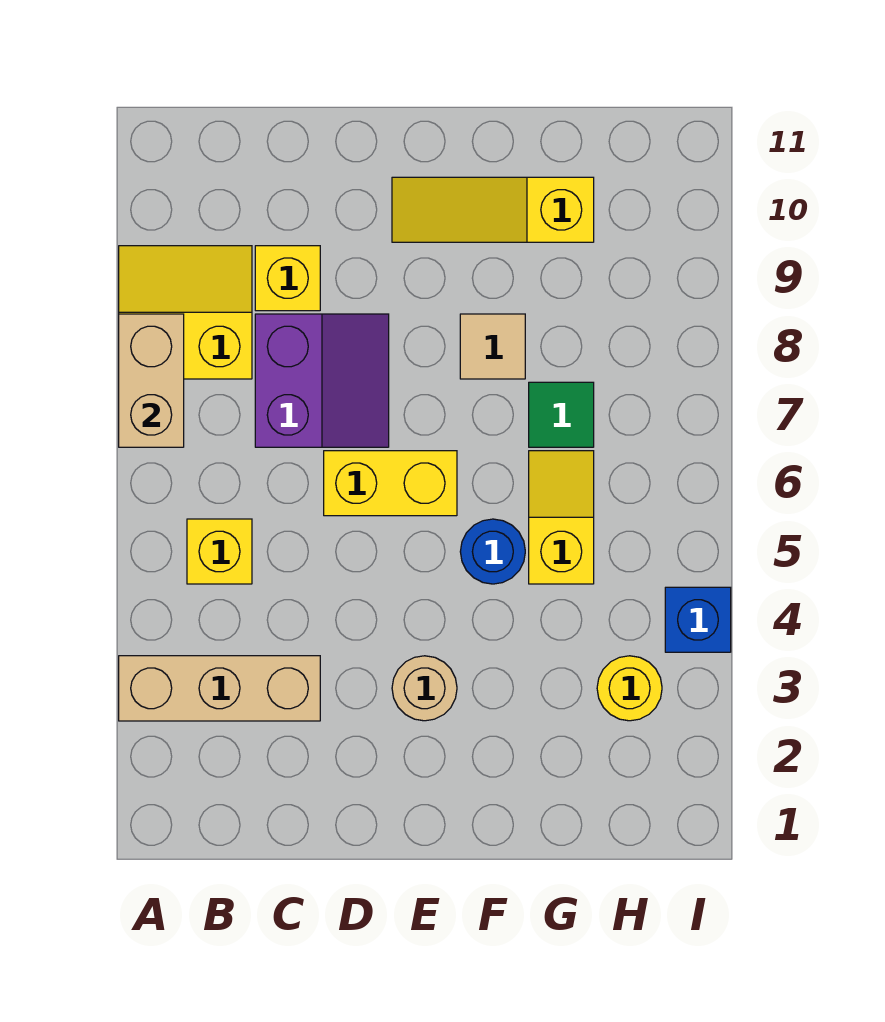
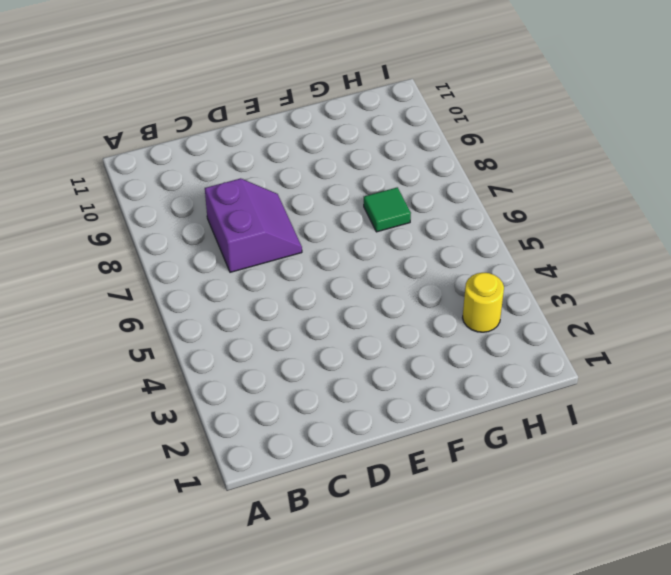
none -> tan 1x3 brick [119,656,320,721]
none -> yellow 2x2 slope [119,246,252,379]
none -> yellow 1x1 brick [187,519,252,584]

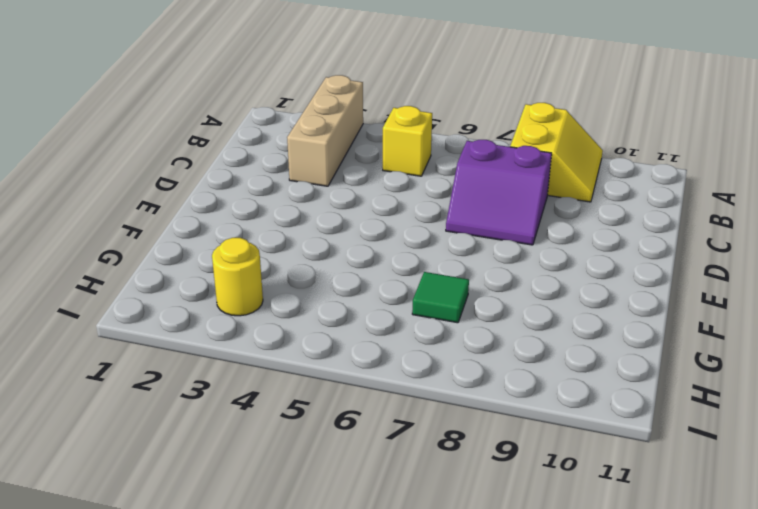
none -> yellow 1x1 brick [255,246,320,311]
none -> yellow 1x2 brick [324,451,457,516]
none -> tan 1x1 round brick [392,656,457,721]

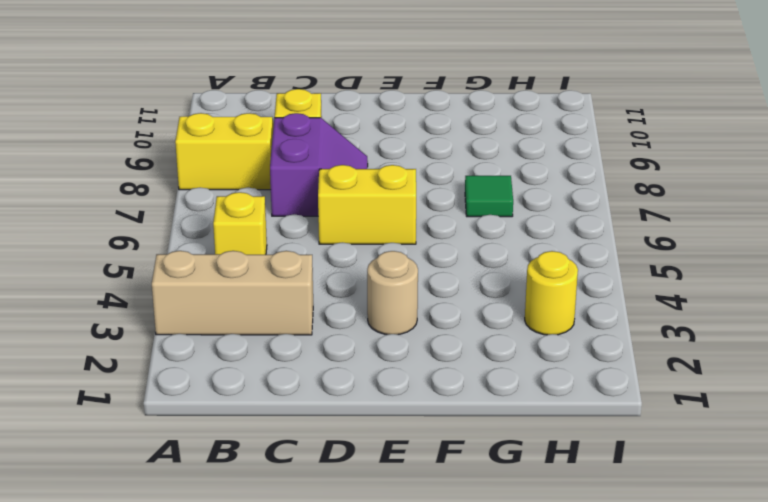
none -> yellow 1x3 slope [392,177,594,242]
none -> blue 1x1 round brick [460,519,525,584]
none -> tan 1x1 tile [460,314,525,379]

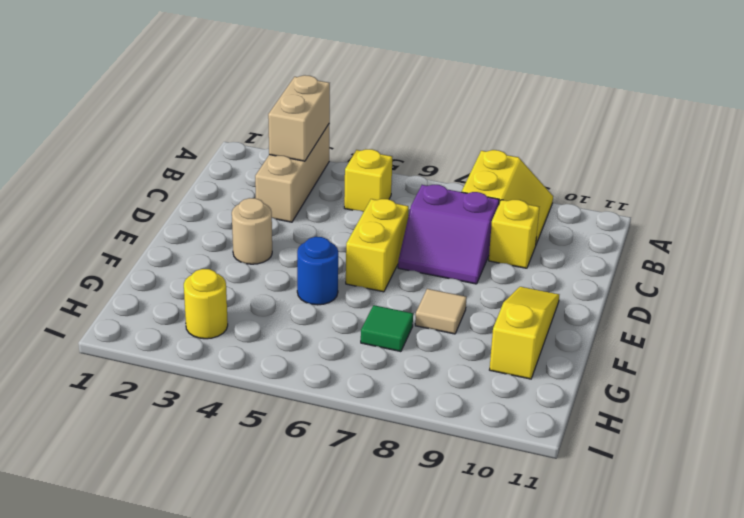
tan 1x2 brick [268,75,330,161] -> tan 1x2 brick turned to [119,314,184,447]
none -> yellow 1x2 slope [529,451,594,584]
none -> blue 1x1 brick [665,587,731,652]

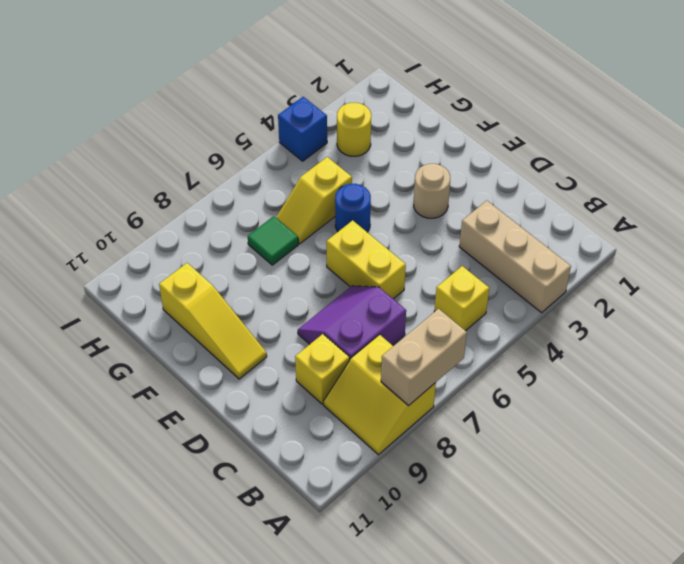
none -> tan 1x1 tile [460,314,525,379]

